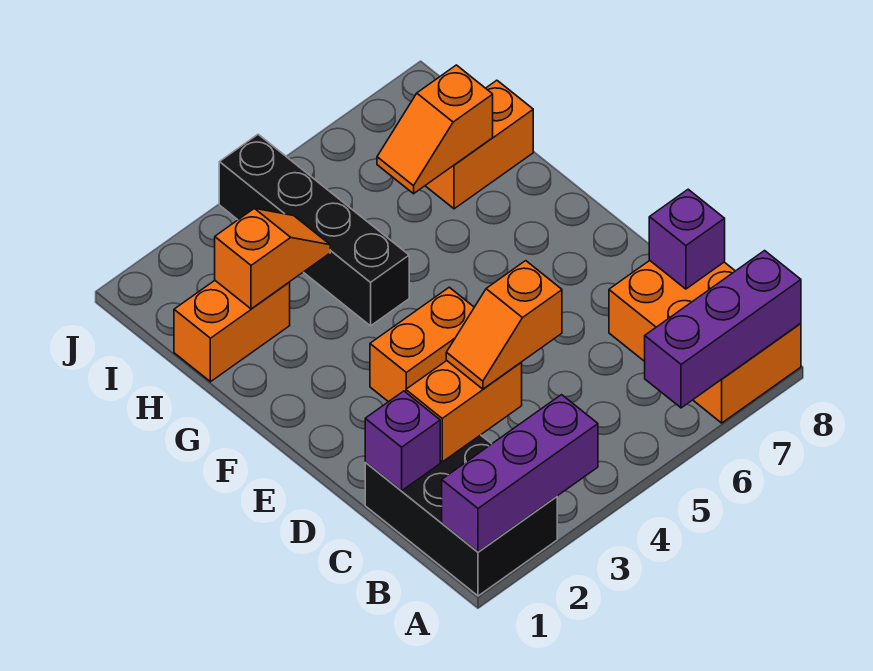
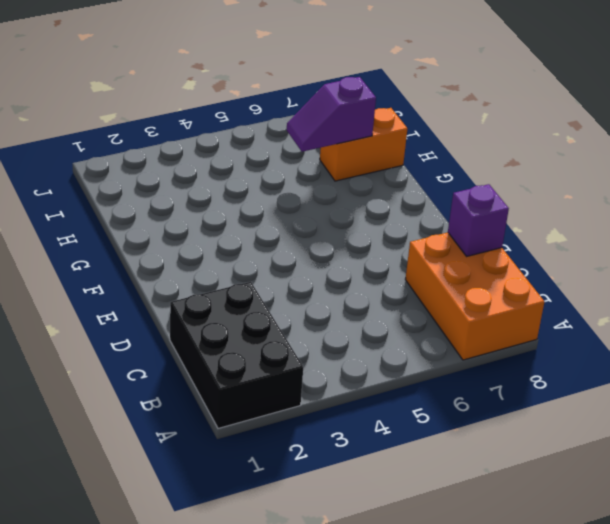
purple 1x2 slope [287,77,376,152] -> orange 1x2 slope [377,65,493,194]
none -> orange 1x2 brick [370,287,474,402]
none -> black 1x4 brick [219,134,409,326]
none -> orange 1x2 brick [174,281,290,382]

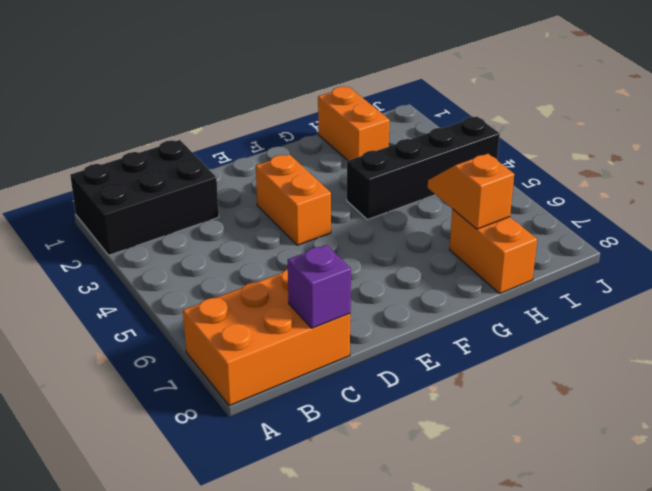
none -> purple 1x3 brick [442,395,598,552]
none -> purple 1x3 brick [645,251,801,408]
none -> purple 1x1 brick [365,391,440,491]

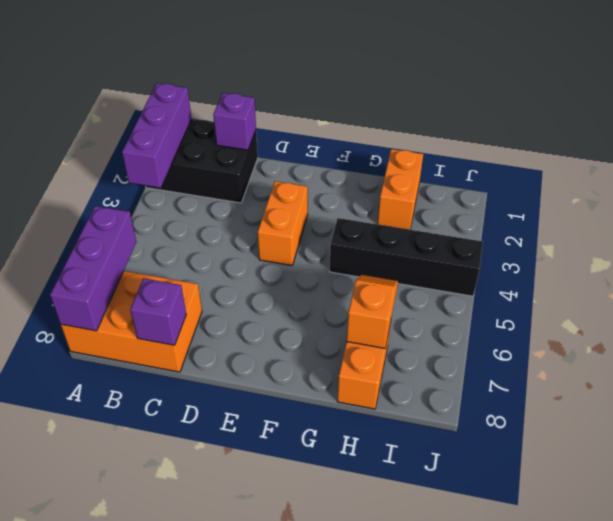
none -> orange 1x2 brick [406,361,522,462]
none -> orange 1x2 slope [215,208,330,309]
none -> orange 1x2 slope [446,261,562,389]

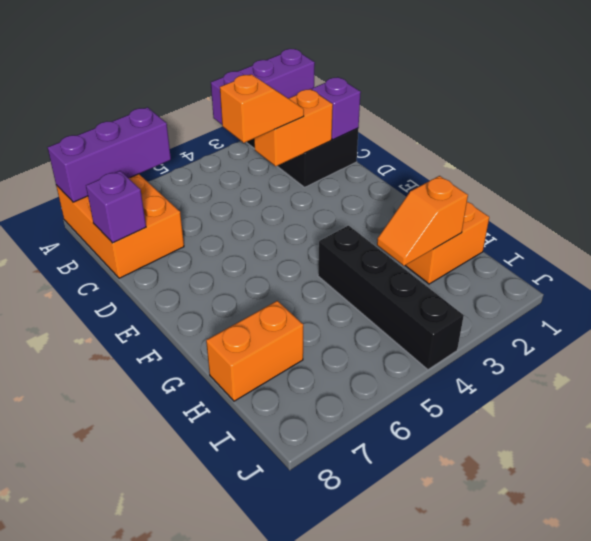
none -> orange 1x2 brick [370,287,474,402]
none -> orange 1x2 slope [377,65,493,194]

